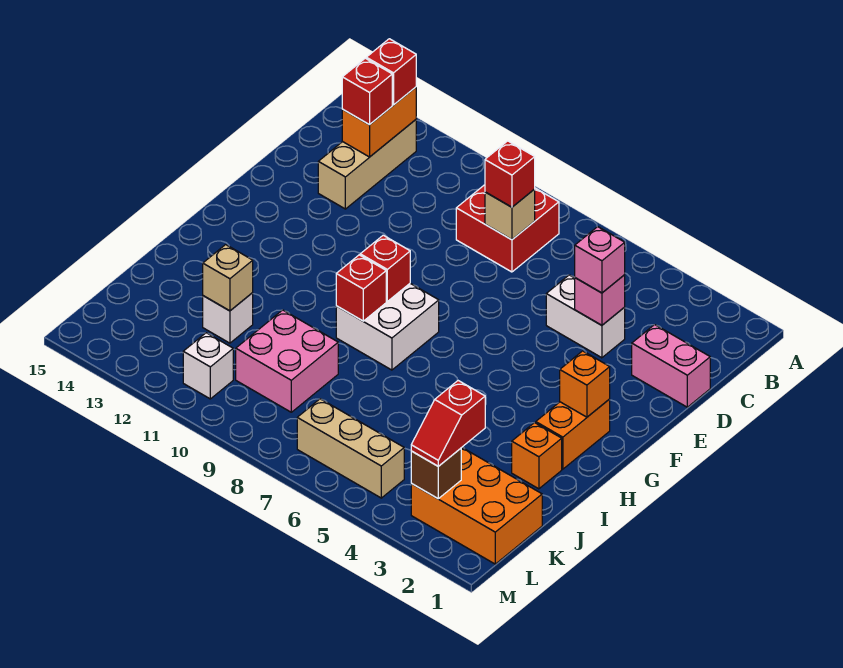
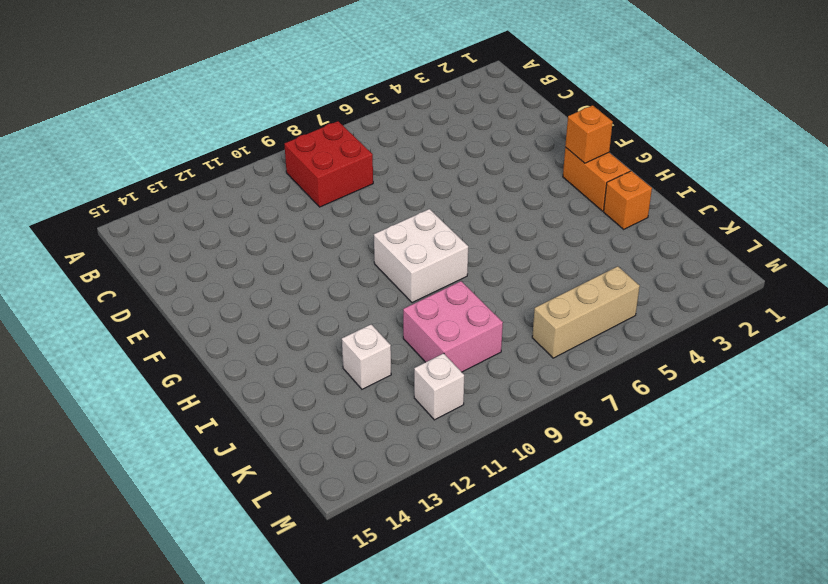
none -> tan 1x3 brick [318,120,416,209]
none -> pink 1x2 brick [632,325,710,407]
none -> white 1x2 brick [546,275,625,358]

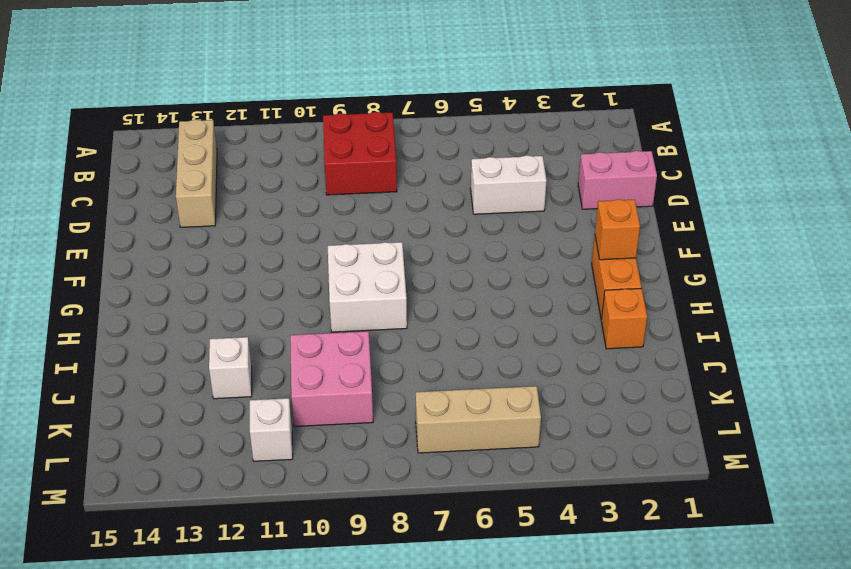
none -> orange 2x3 brick [411,448,542,564]
none -> orange 1x2 brick [342,87,416,157]
none -> tan 1x1 brick [485,189,535,240]

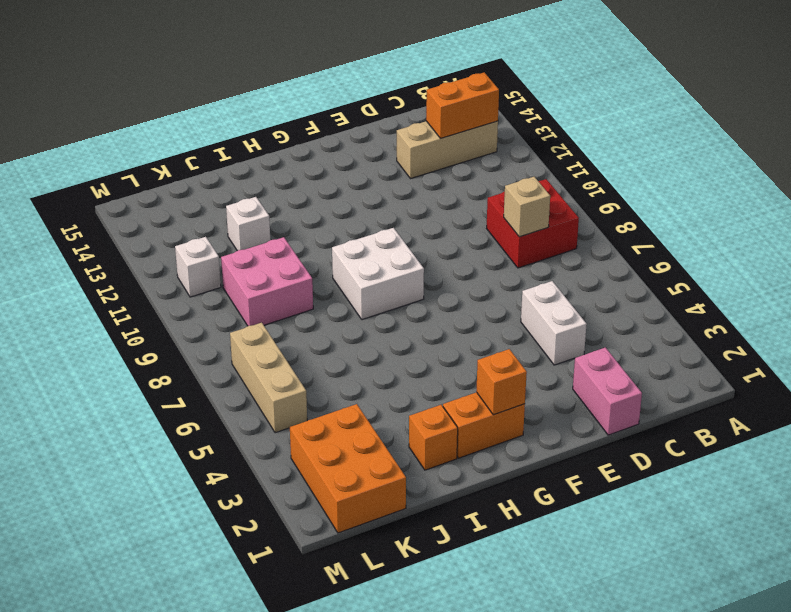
none -> pink 1x1 brick [575,275,625,325]
none -> red 1x1 brick [360,235,410,301]
none -> red 1x1 brick [336,255,386,321]

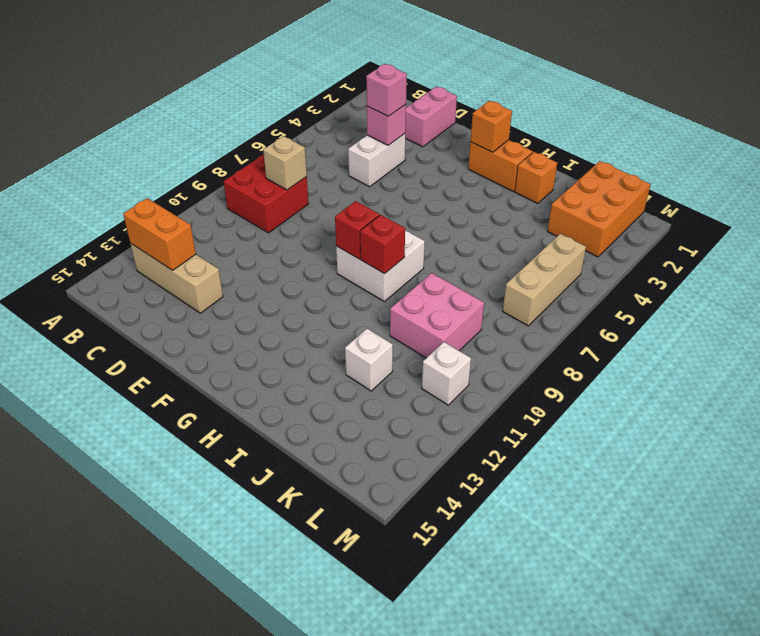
none -> tan 1x1 brick [203,245,253,311]
none -> brown 1x1 brick [411,448,461,499]
none -> red 1x1 brick [366,39,416,105]

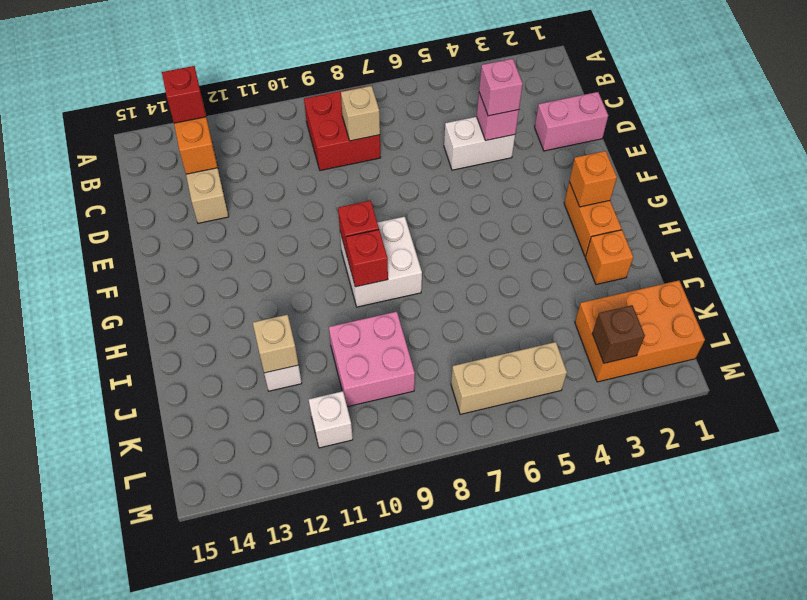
none -> red 1x1 brick [485,141,535,207]
none -> red 1x1 brick [342,58,392,125]
none -> red 1x2 slope [411,381,485,466]

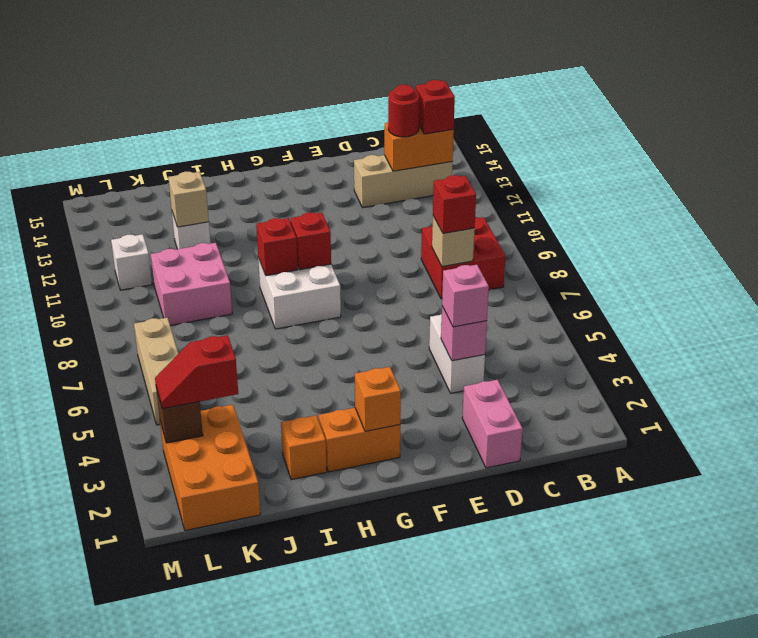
red 1x1 round brick [388,85,420,137] -> red 1x1 brick [342,58,392,125]

